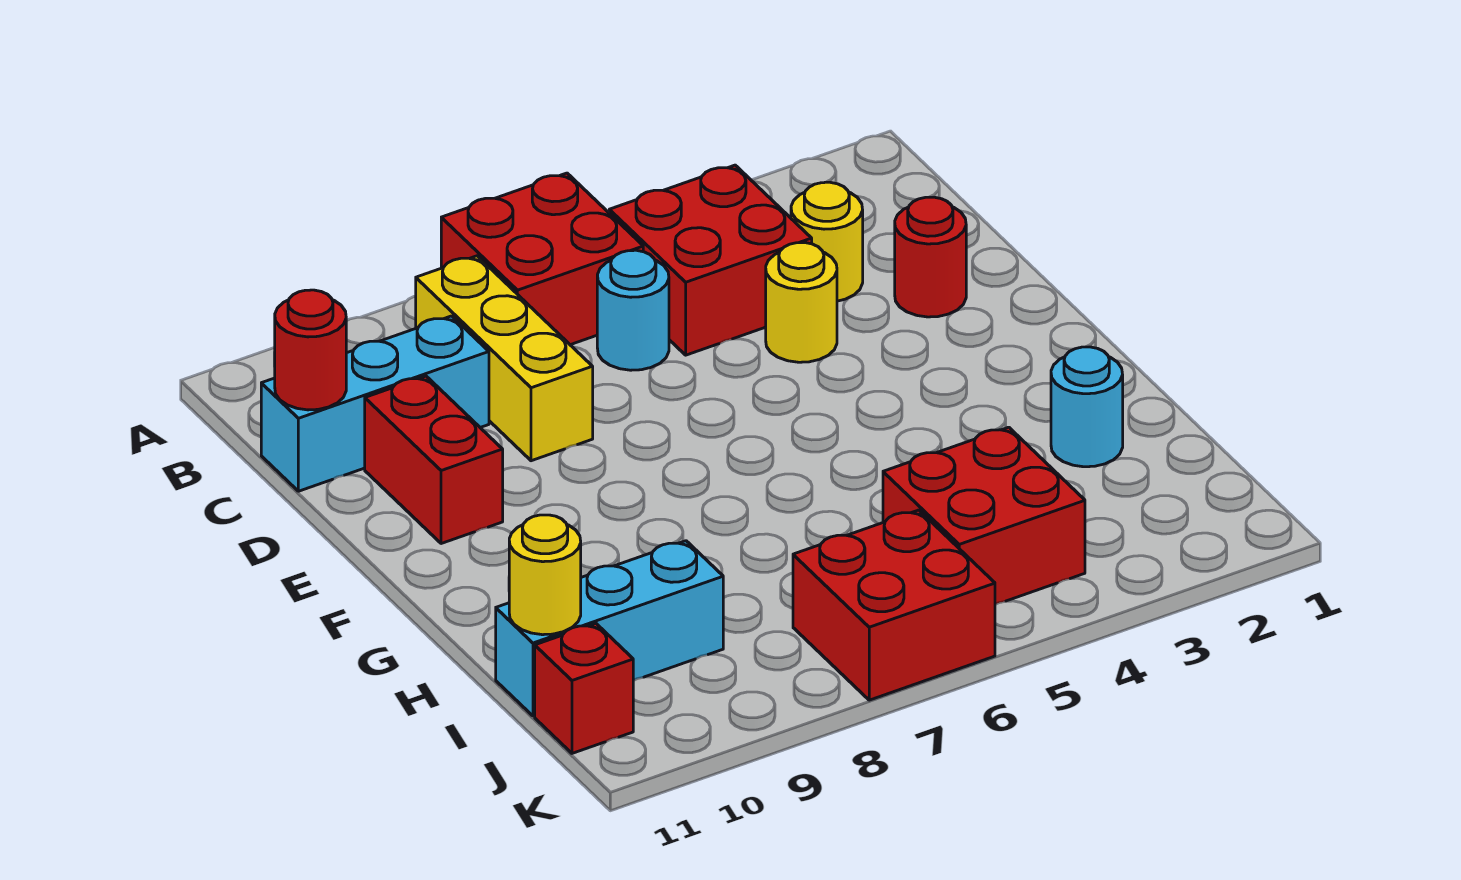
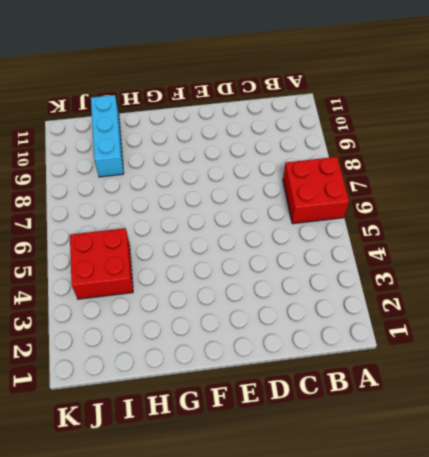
none -> red 2x2 brick [609,165,812,355]
none -> yellow 1x3 brick [416,256,593,461]
none -> yellow 1x1 round brick [791,182,863,301]

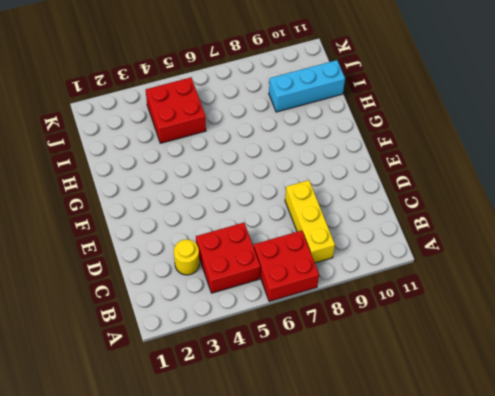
none -> cyan 1x1 round brick [597,250,669,370]
none -> cyan 1x3 brick [261,316,489,491]
none -> red 1x1 round brick [895,197,966,317]

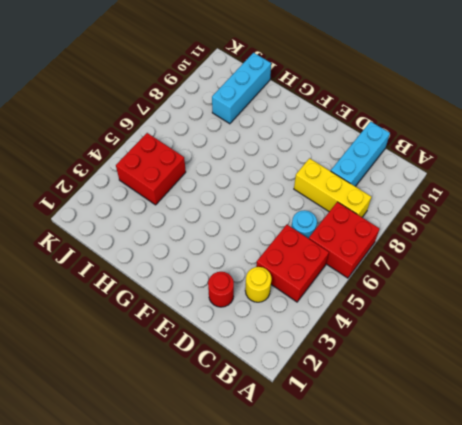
none -> yellow 1x1 round brick [766,243,837,362]
none -> red 1x2 brick [365,376,503,544]
none -> cyan 1x1 round brick [1051,347,1123,467]

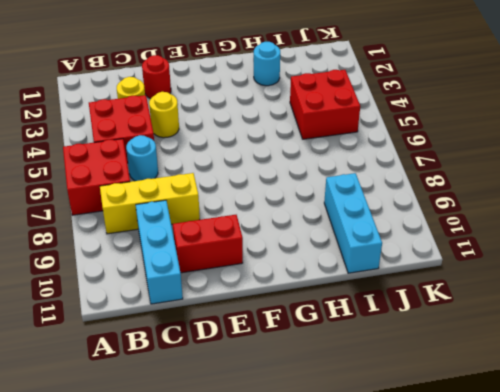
none -> red 2x2 brick [793,510,995,700]
none -> red 1x1 brick [535,624,633,753]
none -> red 1x1 round brick [275,290,346,410]

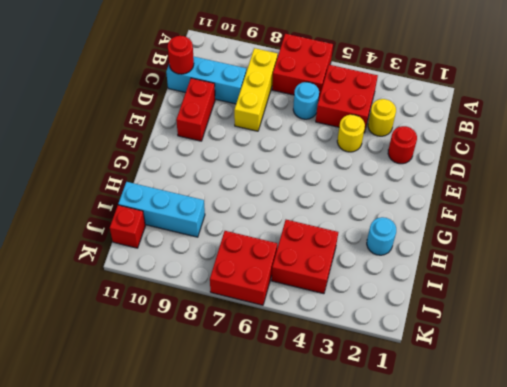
none -> yellow 1x1 round brick [509,515,581,635]

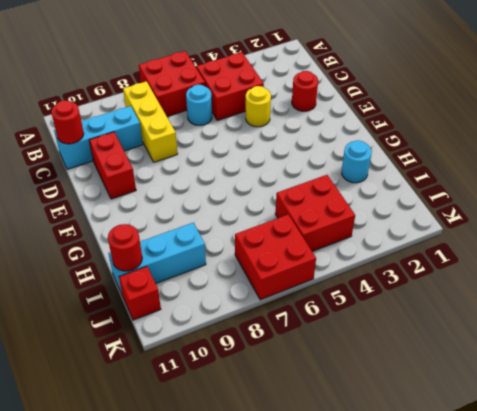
red 1x1 round brick [108,224,142,271] -> yellow 1x1 round brick [509,515,581,635]
none -> yellow 1x1 round brick [791,182,863,301]

